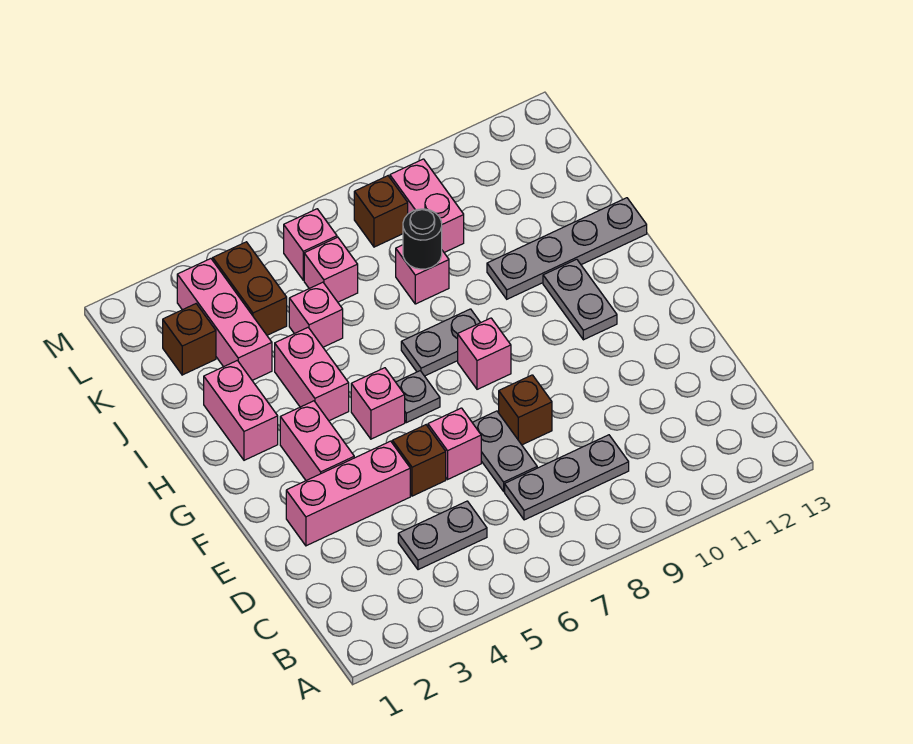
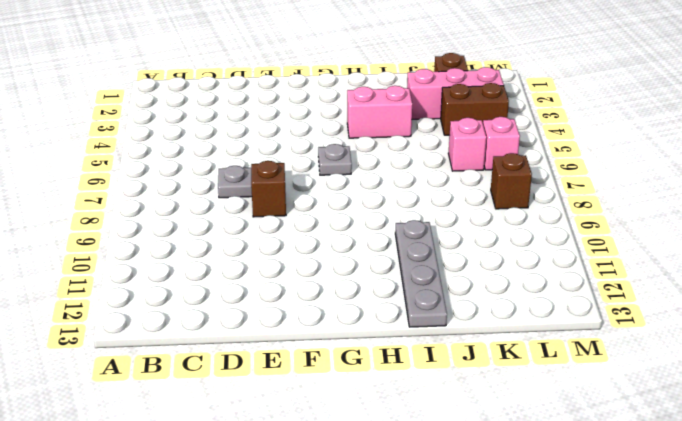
none -> grey 1x2 plate [398,501,487,570]
none -> grey 1x3 plate [505,435,629,520]
none -> pink 1x3 brick [286,441,410,546]

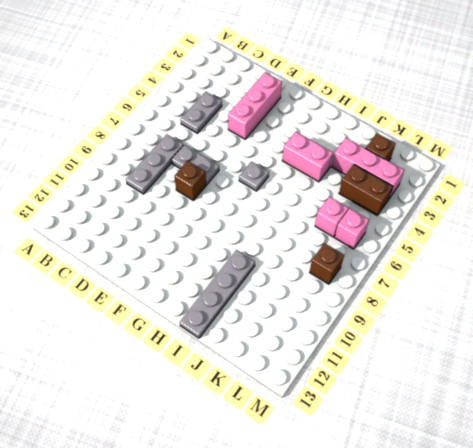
none -> brown 1x1 brick [392,425,446,496]
none -> pink 1x1 brick [428,408,481,479]
none -> pink 1x2 brick [280,401,354,480]

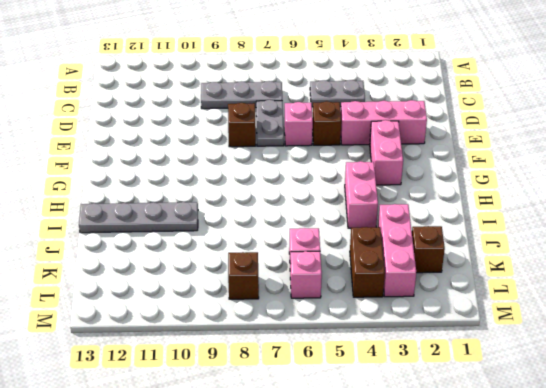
none -> pink 1x1 brick [351,368,405,439]
none -> grey 1x1 plate [396,371,440,423]
none -> pink 1x1 brick [458,318,511,389]

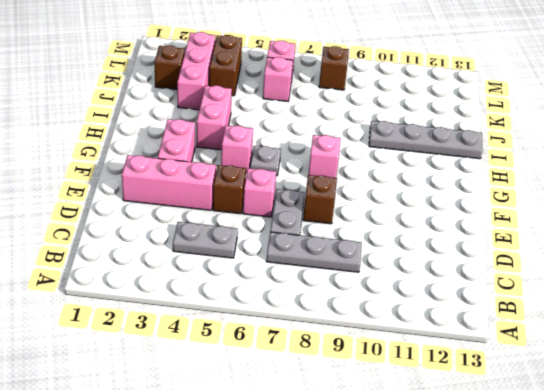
none -> grey 1x2 plate [543,259,617,340]
none -> pink 1x2 brick [204,360,278,460]
none -> grey 1x2 plate [401,309,480,376]

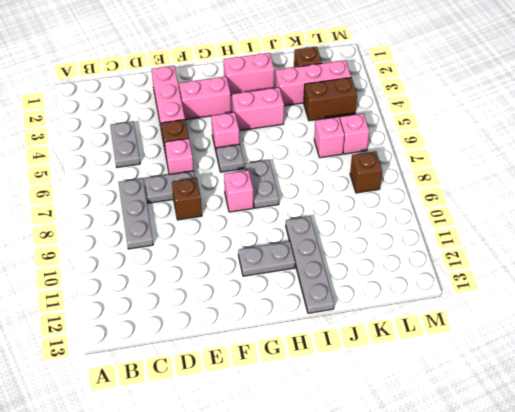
none -> pink 1x1 brick [289,282,343,347]
none -> pink 1x1 brick [396,245,449,304]
none -> pink 1x2 brick [390,159,464,252]

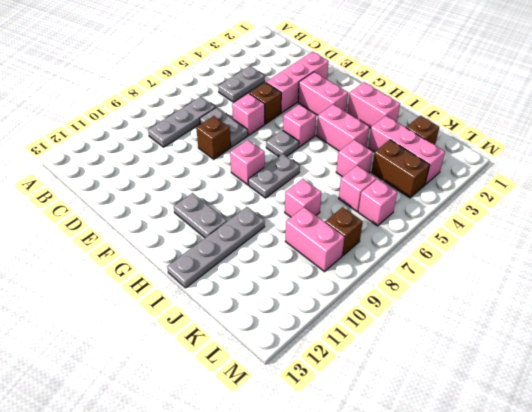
none -> black 1x1 round brick [403,209,442,269]

